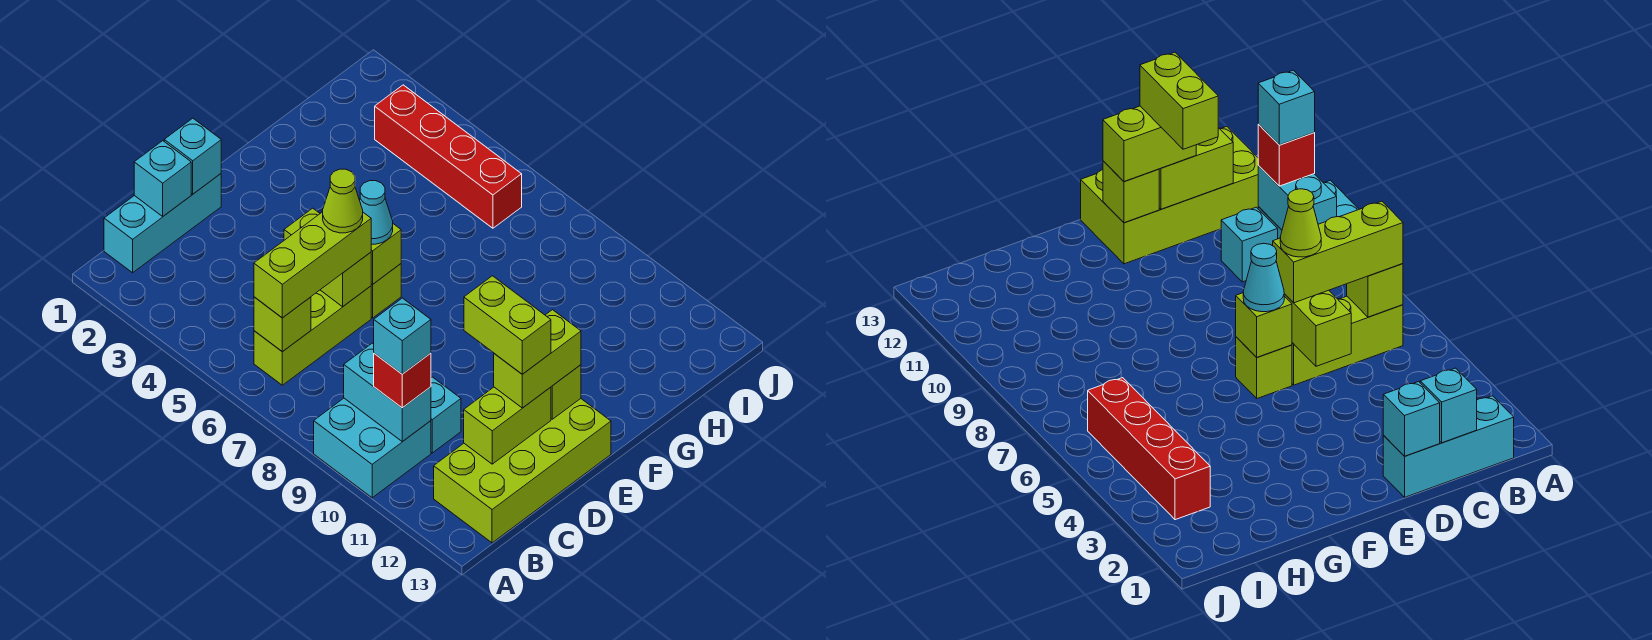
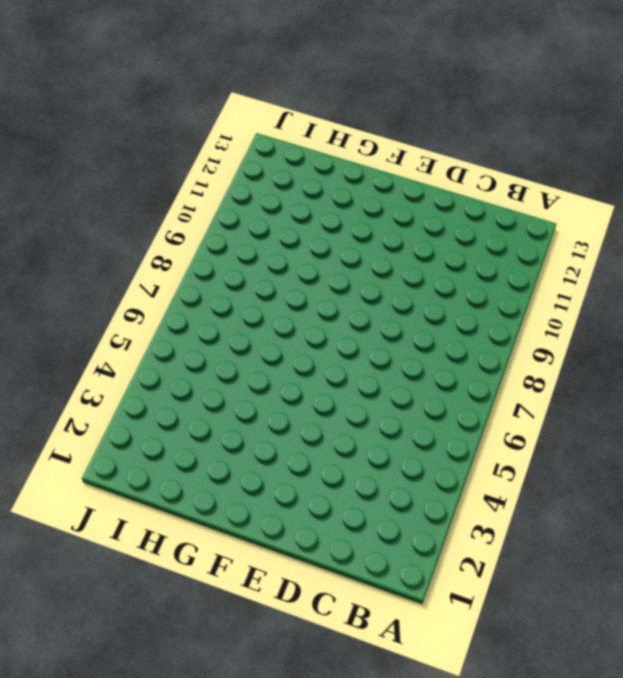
none -> cyan 2x2 brick [314,398,431,498]
none -> cyan 1x3 brick [104,174,221,273]
none -> lime 1x3 brick [254,286,371,385]

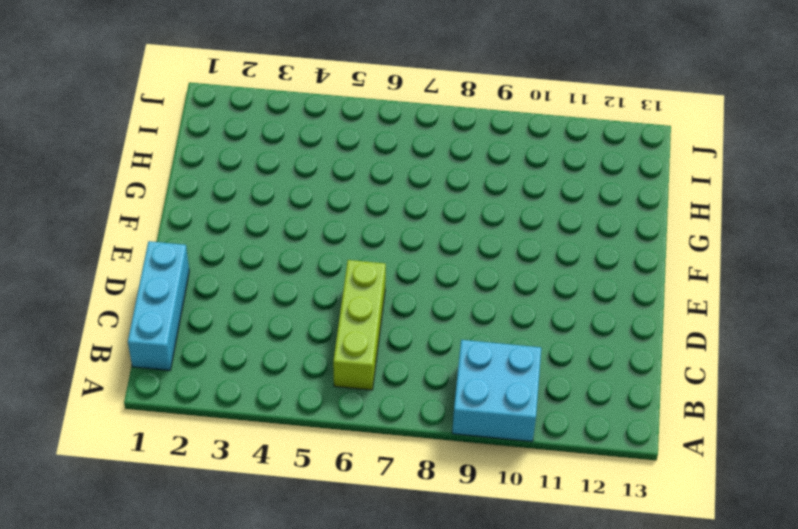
none -> lime 2x4 brick [434,399,611,543]
none -> cyan 1x1 brick [431,377,461,453]
none -> lime 1x1 brick [371,264,401,318]

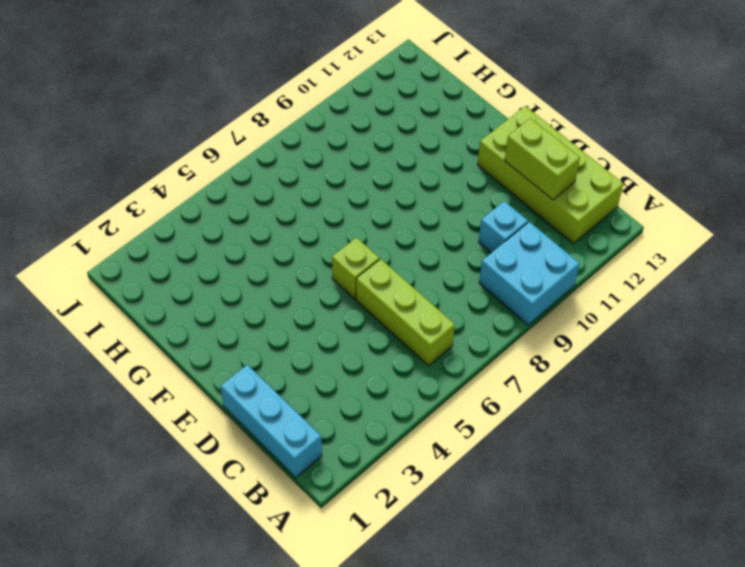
none -> red 1x4 brick [375,85,522,228]
none -> lime 1x1 brick [254,297,311,352]
none -> cyan 1x2 brick [344,343,431,442]

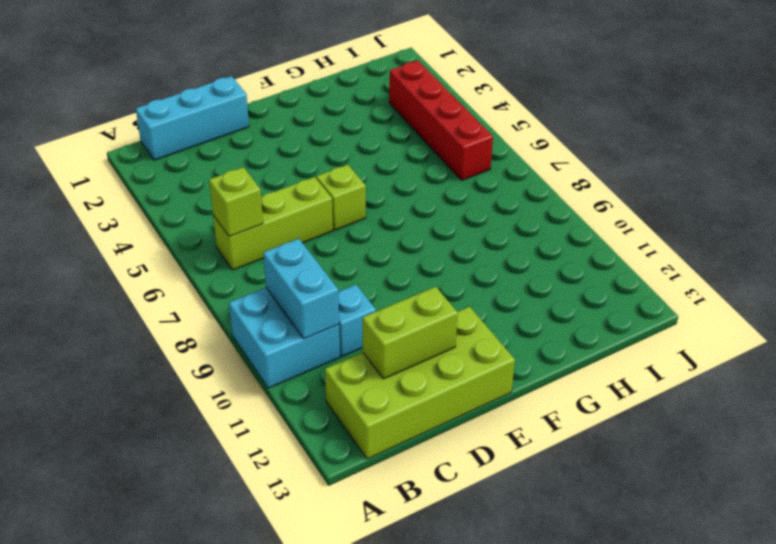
none -> cyan 1x1 brick [134,141,191,216]
none -> cyan 1x1 brick [164,118,221,194]
none -> lime 1x2 brick [284,208,371,307]

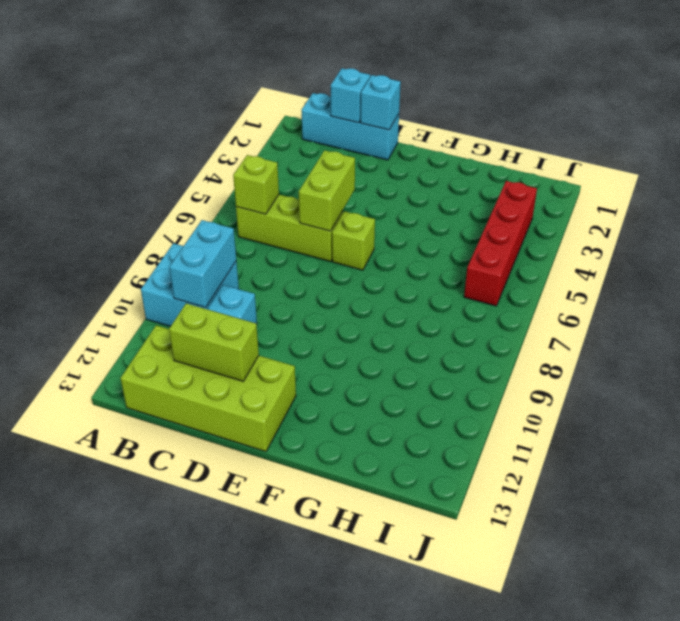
none -> lime 1x1 brick [371,224,401,284]
none -> lime 1x1 brick [551,365,581,419]
none -> lime 1x3 brick [254,212,371,318]

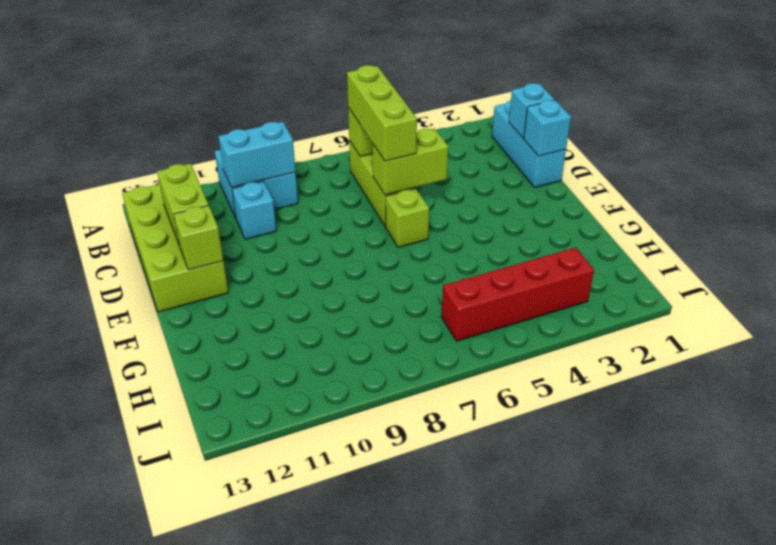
none -> lime 1x1 brick [371,224,401,284]
none -> red 1x1 brick [374,353,431,408]
none -> lime 1x2 brick [494,310,581,408]

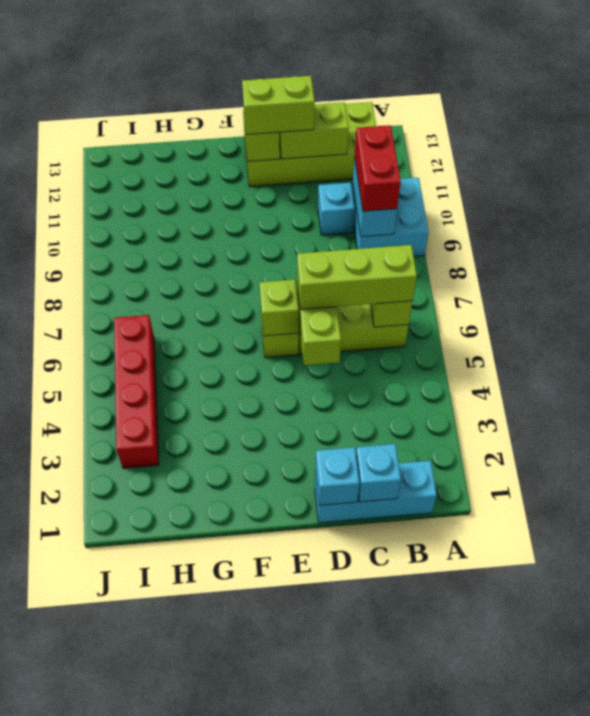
red 1x2 brick [355,125,401,211] -> red 1x1 brick [374,353,431,408]
none -> cyan 1x1 cone [360,181,393,244]
none -> cyan 1x1 brick [374,298,431,374]
none -> lime 1x1 cone [323,169,363,233]

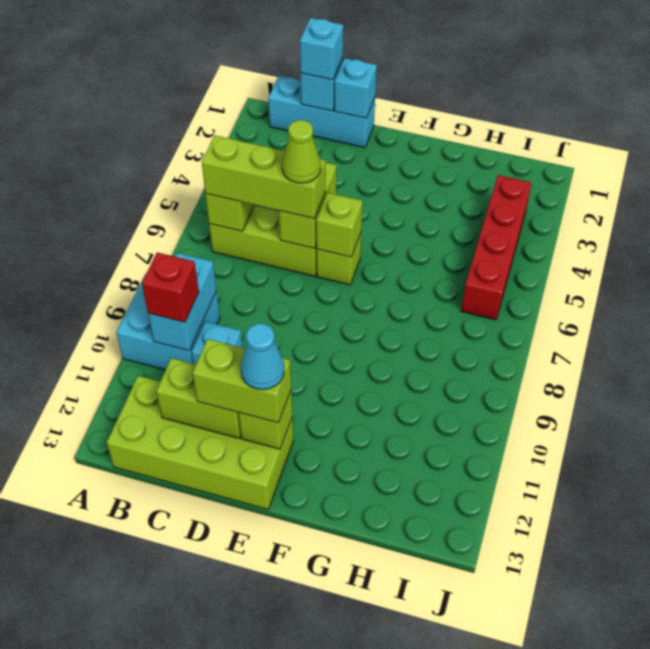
cyan 1x1 brick [300,18,343,80] -> cyan 1x1 brick moved to [374,298,431,374]
cyan 1x1 cone [241,324,284,390] -> cyan 1x1 cone moved to [360,181,393,244]
none -> lime 1x2 brick [464,276,551,374]

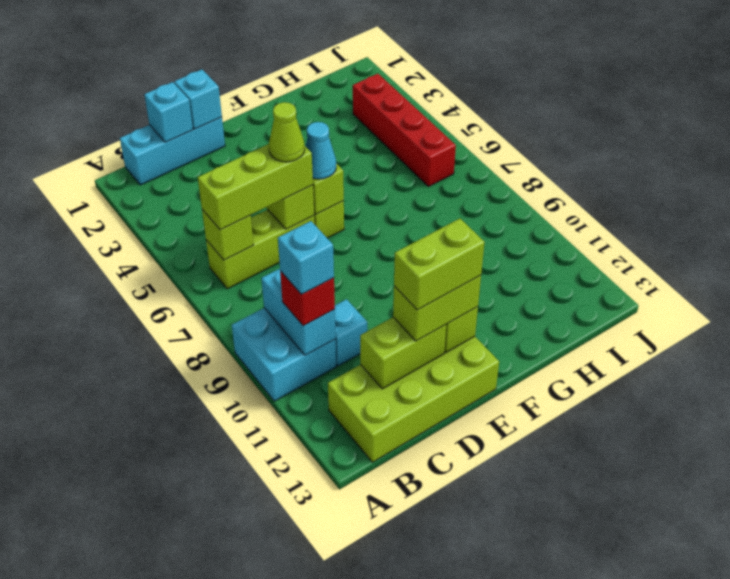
lime 1x2 brick [394,218,485,310] -> lime 1x2 brick turned to [464,276,551,374]

